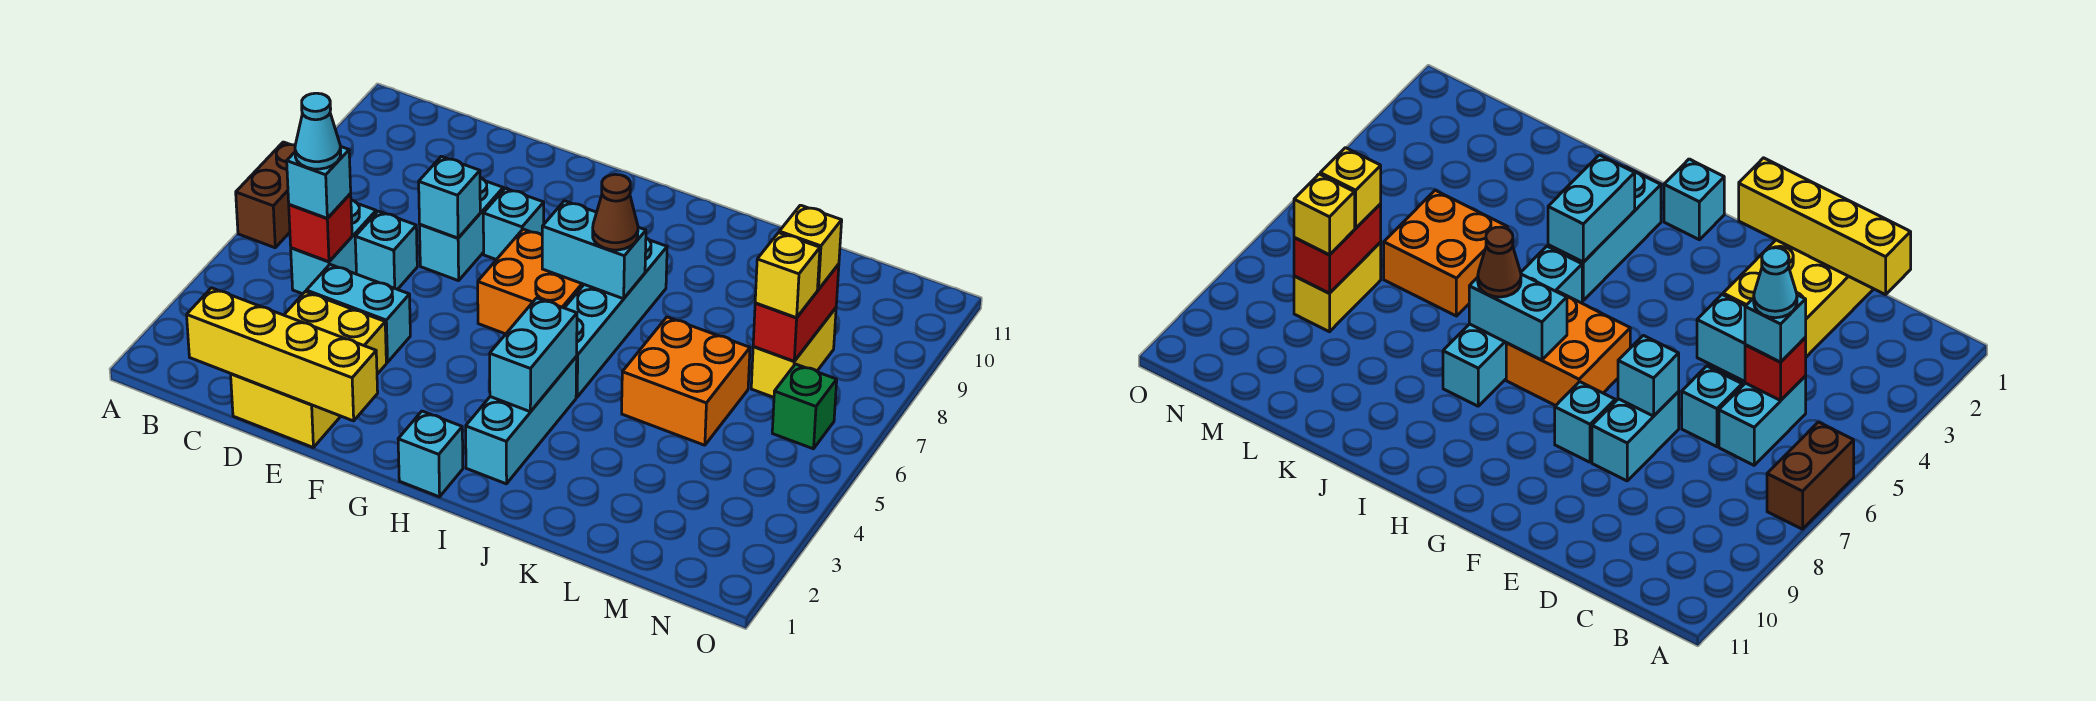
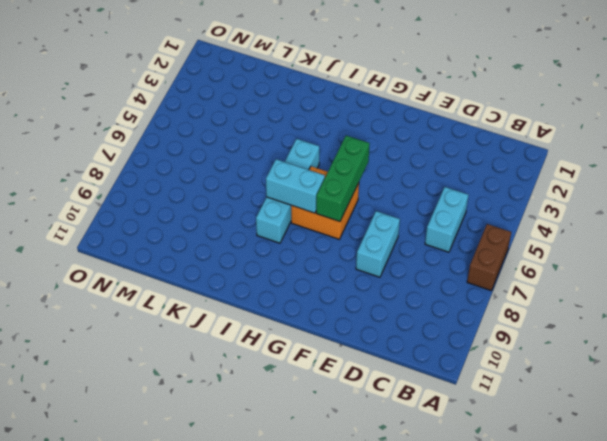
green 1x3 brick [316,136,370,222] -> none
none -> yellow 2x3 brick [231,292,386,447]
none -> cyan 1x2 brick [306,265,410,362]
none -> cyan 1x1 brick [355,211,417,290]

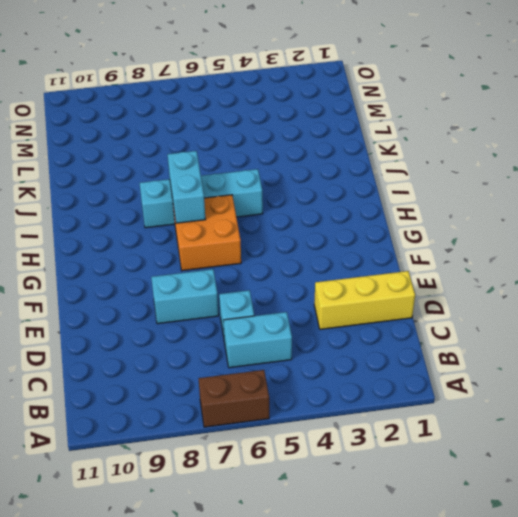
yellow 1x3 brick [314,271,415,329] -> yellow 2x3 brick [231,292,386,447]
none -> cyan 1x2 brick [306,265,410,362]
none -> cyan 1x1 brick [483,188,544,260]
none -> cyan 1x1 brick [398,411,463,497]

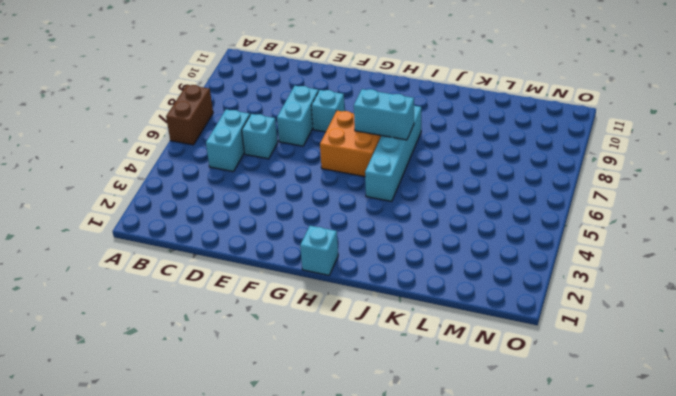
none -> yellow 2x3 brick [231,292,386,447]
none -> cyan 1x2 brick [306,265,410,362]
none -> cyan 1x3 brick [466,357,577,484]

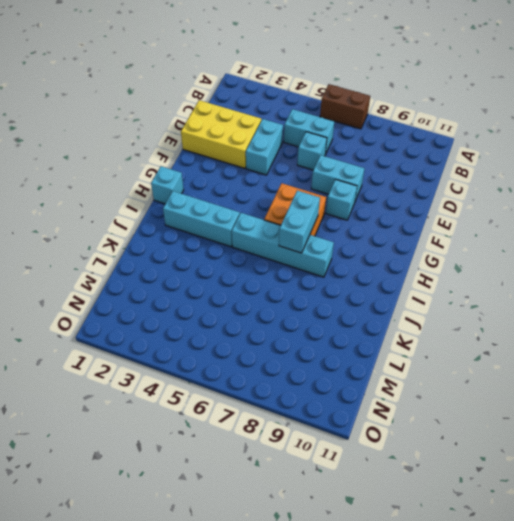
none -> orange 2x2 brick [622,317,750,445]
none -> yellow 1x2 brick [751,308,836,397]
none -> green 1x1 brick [772,364,837,449]

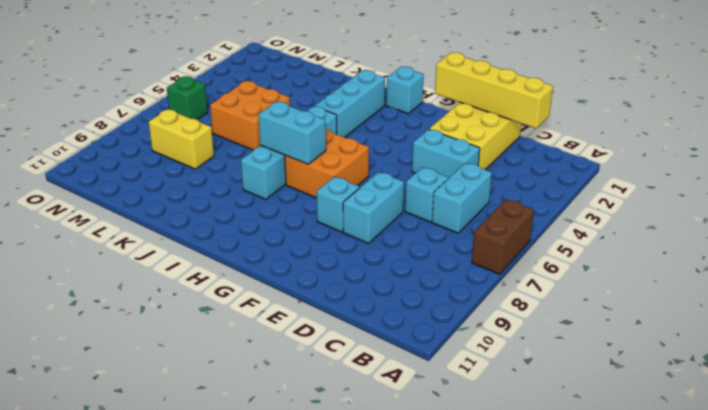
yellow 1x2 brick [149,110,214,169] -> yellow 1x2 brick turned to [751,308,836,397]
none -> red 1x1 brick [289,194,352,262]
none -> cyan 1x1 brick [419,157,480,238]
none -> cyan 1x2 brick [490,298,577,412]

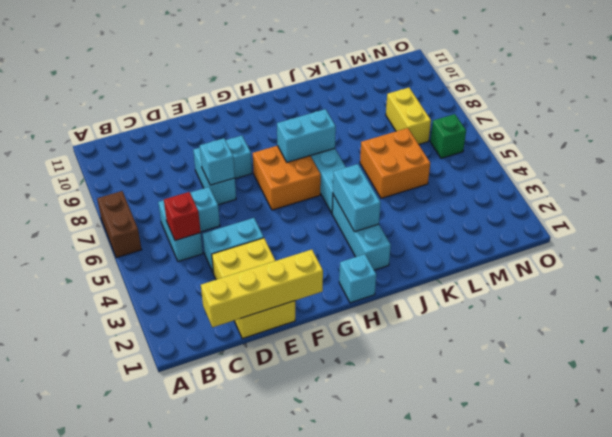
none -> red 1x2 brick [753,264,839,361]
none -> cyan 1x1 brick [287,146,351,218]
none -> brown 1x1 cone [593,174,638,250]

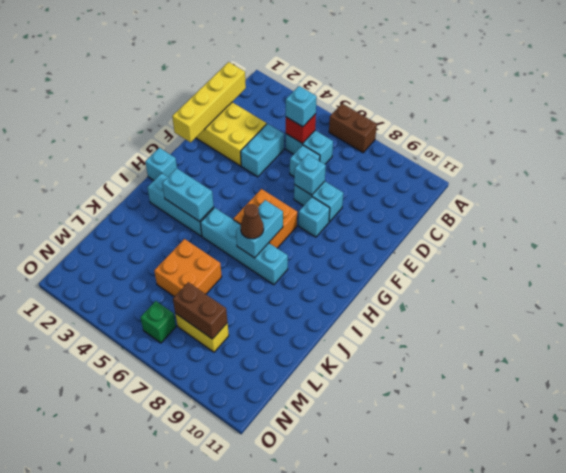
brown 1x2 brick [173,282,227,339] -> red 1x2 brick [753,264,839,361]
none -> yellow 1x1 brick [755,233,820,318]
none -> yellow 1x1 brick [779,205,842,289]
none -> cyan 1x1 cone [295,93,341,169]

